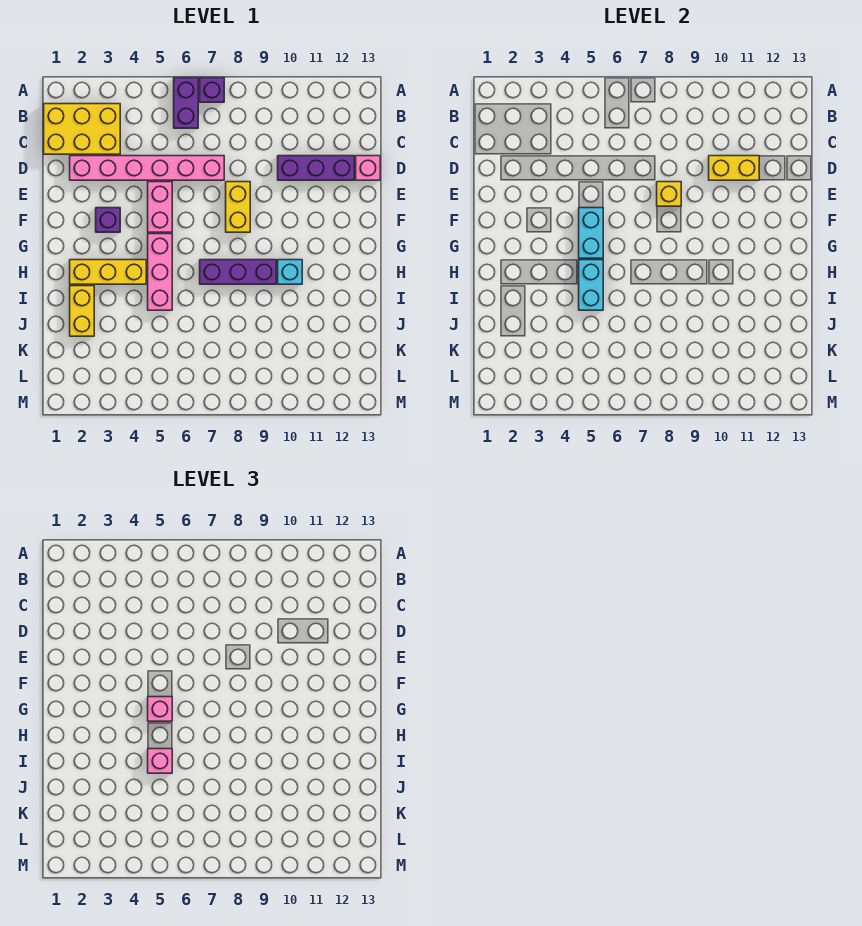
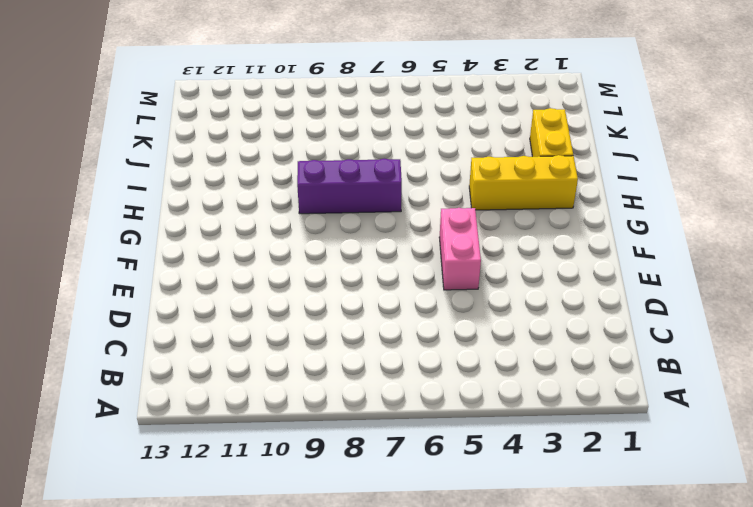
none -> purple 1x2 brick [174,78,198,128]
none -> purple 1x1 brick [200,78,224,102]
none -> yellow 2x3 brick [44,104,120,154]

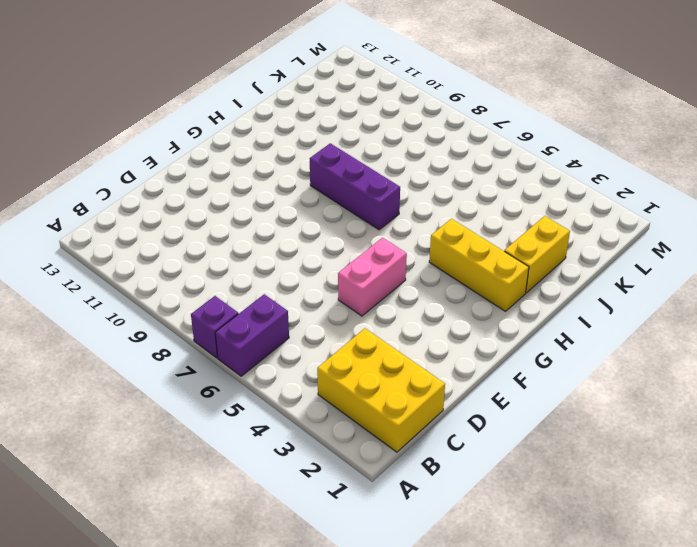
none -> pink 1x6 brick [70,156,224,180]
none -> purple 1x3 brick [278,156,354,180]
none -> pink 1x1 brick [356,156,380,180]

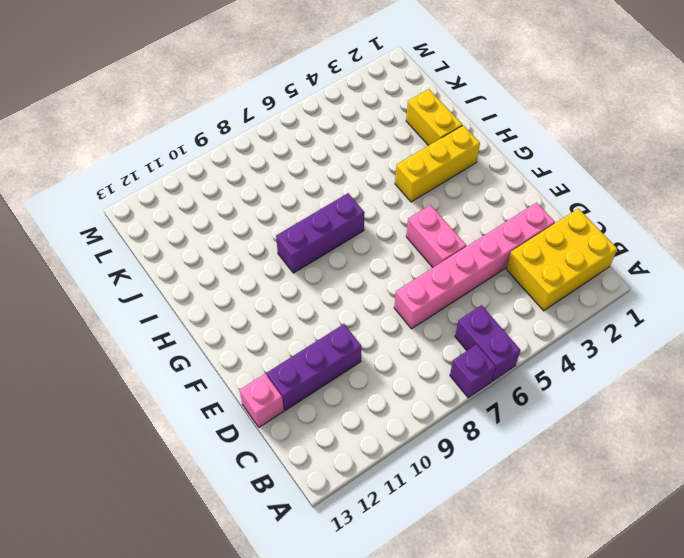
none -> yellow 1x2 brick [226,182,250,232]
none -> purple 1x1 brick [96,208,120,232]
none -> pink 1x3 brick [148,234,172,310]

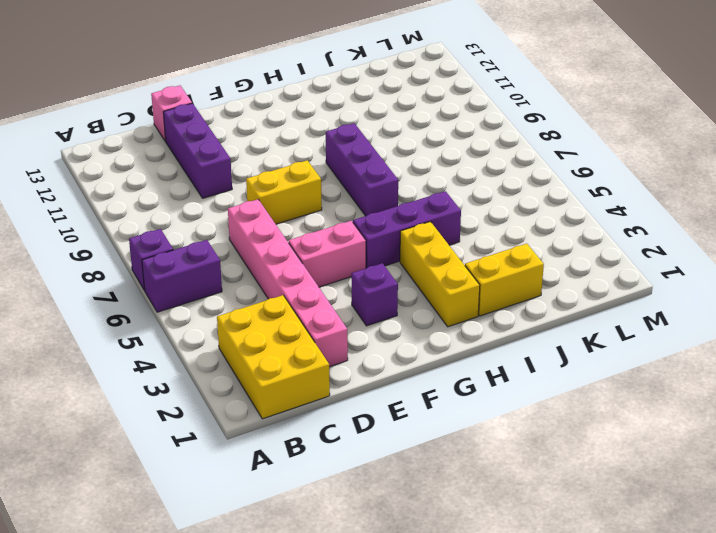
purple 1x3 brick [353,191,461,268] -> pink 1x3 brick [148,234,172,310]
none -> cyan 1x1 brick [278,260,302,284]
none -> yellow 1x2 brick [709,156,759,180]
none -> yellow 1x1 brick [657,182,681,206]

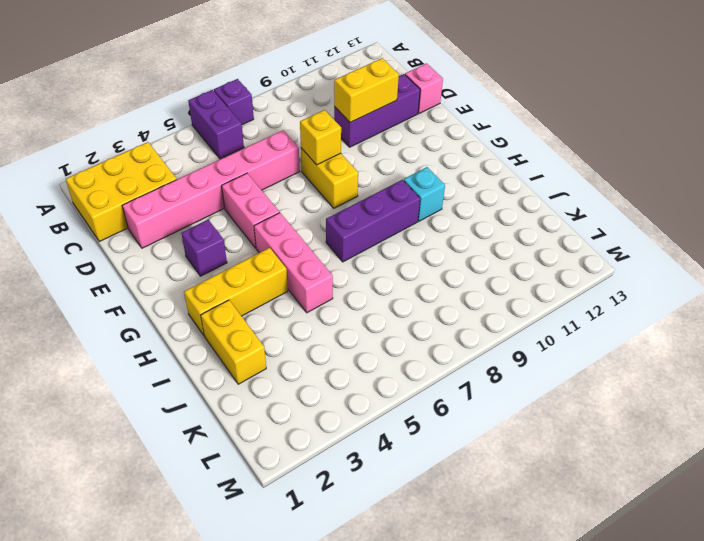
none -> cyan 1x2 brick [579,208,603,258]
none -> cyan 1x2 brick [579,260,603,310]
none -> pink 1x1 brick [148,697,172,721]

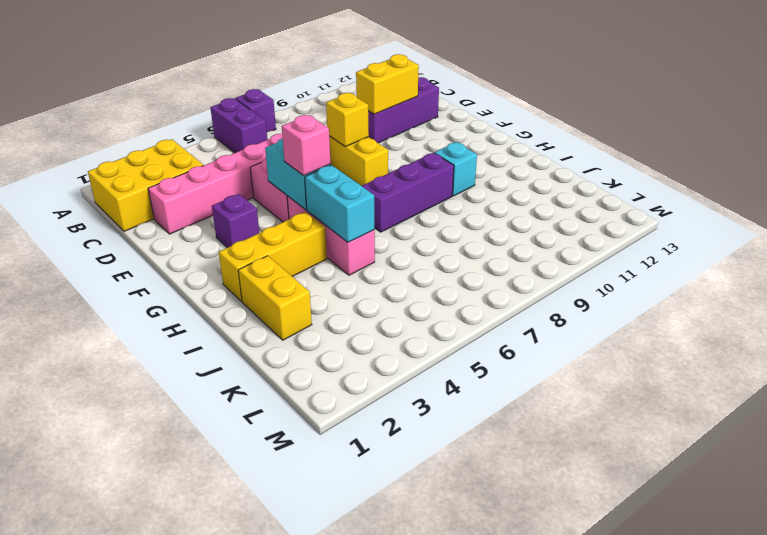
none -> pink 1x1 brick [356,156,380,180]
none -> pink 1x1 brick [148,749,172,773]

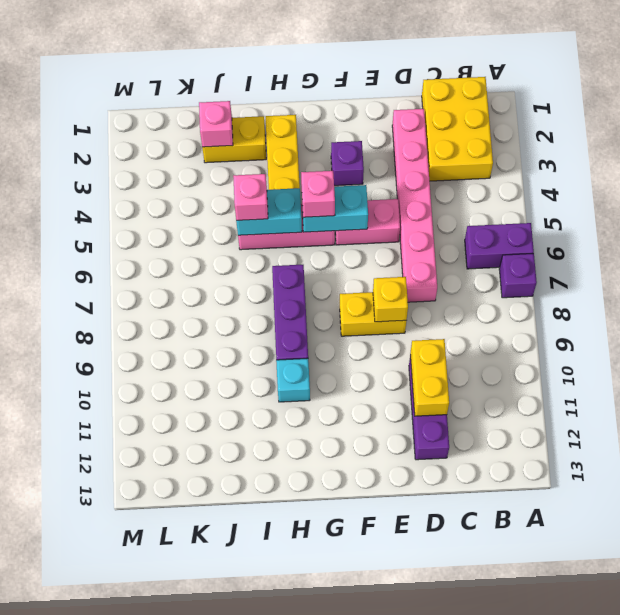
pink 1x1 brick [199,101,233,147] -> pink 1x1 brick moved to [356,156,380,180]

